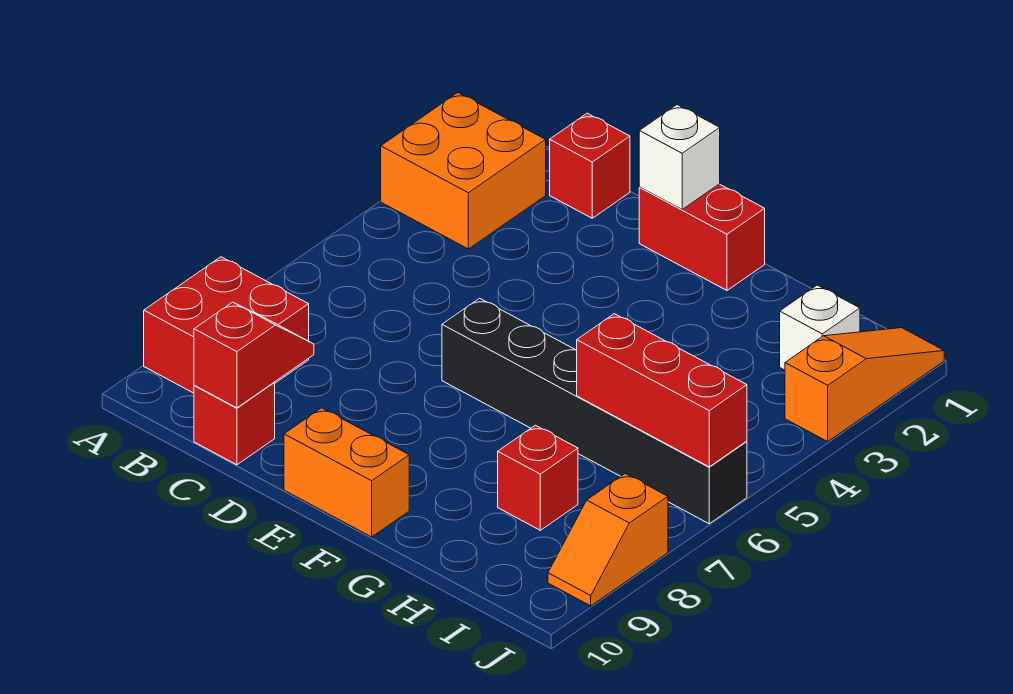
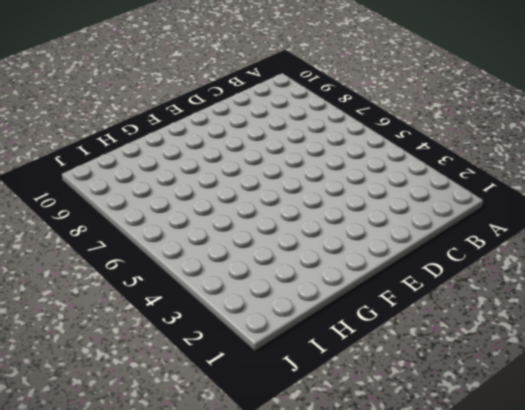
none -> orange 2x2 brick [381,93,546,249]
none -> red 2x2 brick [144,257,309,393]
none -> red 1x1 brick [550,113,630,218]

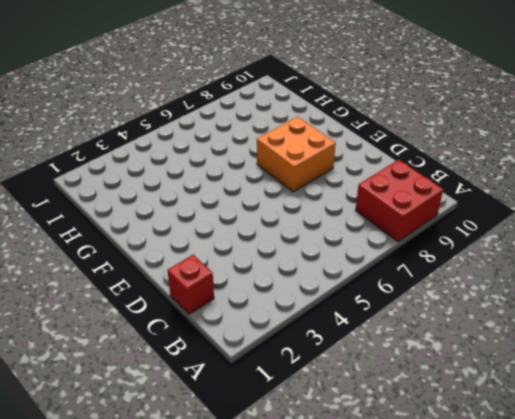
orange 2x2 brick [257,117,336,192] -> orange 2x2 brick moved to [381,93,546,249]
none -> red 1x1 brick [194,383,275,465]
none -> red 1x2 brick [639,184,765,290]
none -> black 1x6 brick [442,298,747,524]

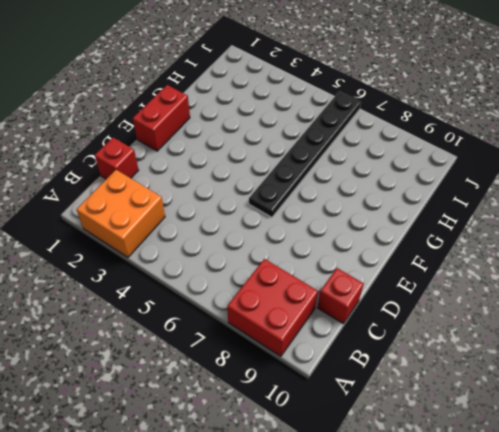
black 1x6 plate [249,91,361,217] -> black 1x6 brick [442,298,747,524]
none -> orange 1x2 brick [284,408,409,537]
none -> red 1x1 brick [498,425,578,530]
none -> white 1x1 brick [780,285,860,370]

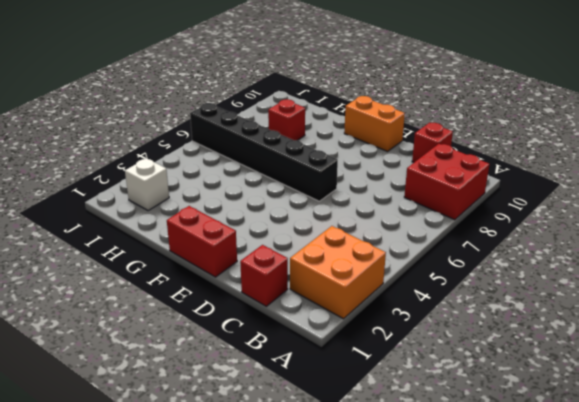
none -> orange 1x3 slope [785,328,944,441]
none -> orange 1x2 slope [548,474,668,606]
none -> red 1x2 slope [194,302,314,408]

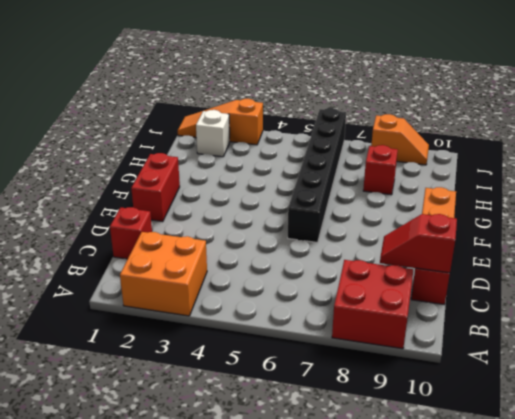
none -> white 1x1 brick [639,105,720,209]
none -> red 1x3 brick [577,314,747,467]

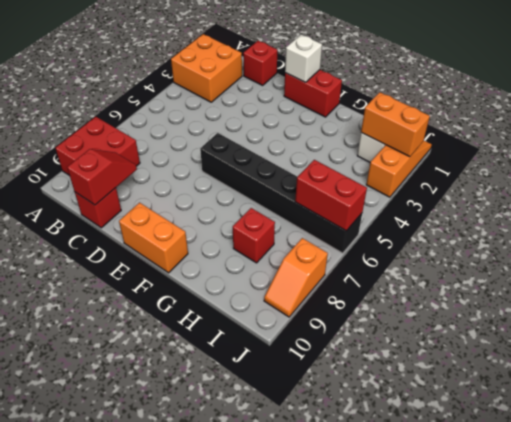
orange 1x2 brick [361,92,430,157] -> none
red 1x2 brick [295,160,367,231] -> red 1x3 brick [577,314,747,467]

